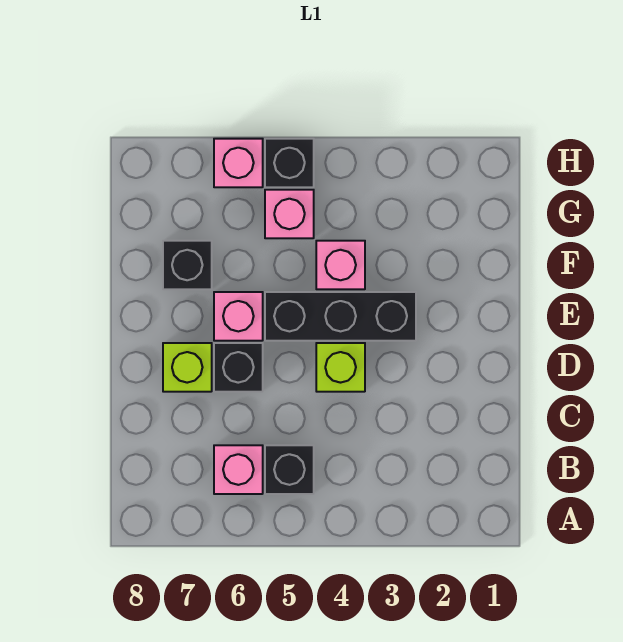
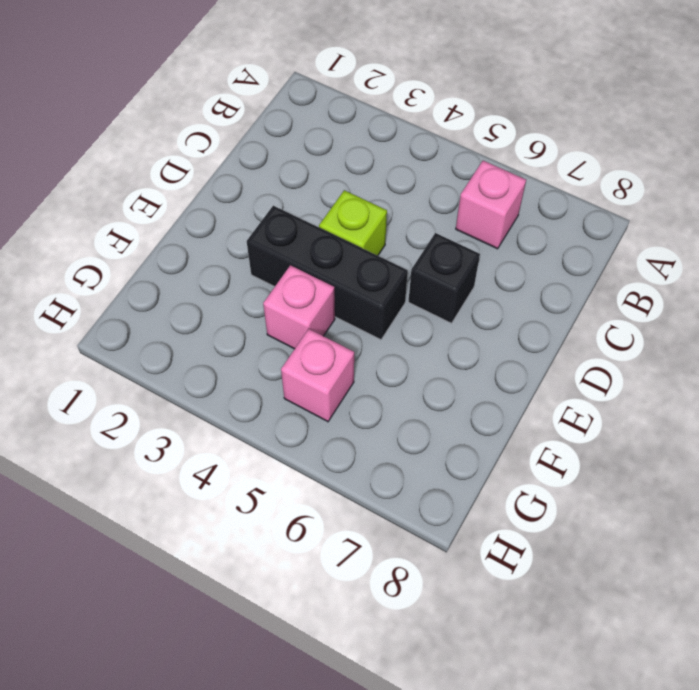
none -> black 1x1 brick [265,445,314,494]
none -> lime 1x1 brick [163,343,212,392]
none -> pink 1x1 brick [214,292,263,341]

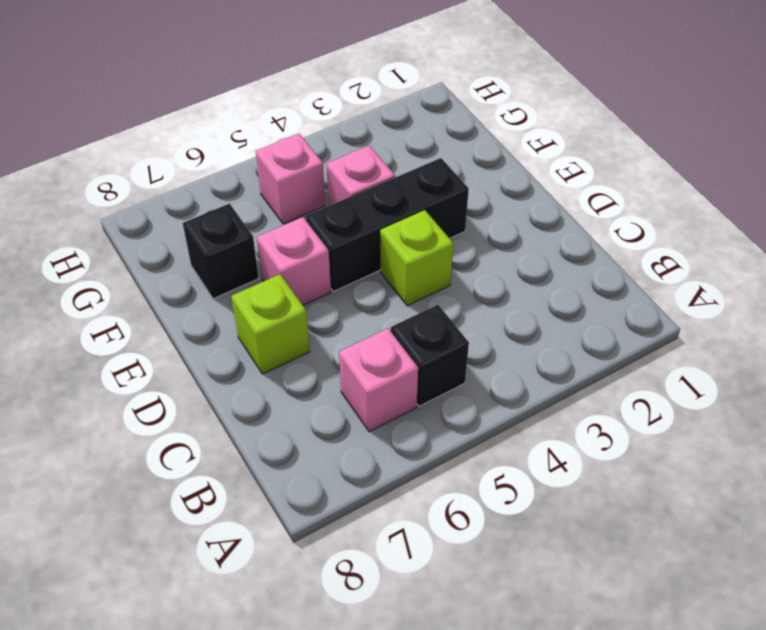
none -> black 1x1 brick [214,343,263,392]
none -> black 1x1 brick [265,139,314,187]
none -> pink 1x1 brick [214,139,263,187]

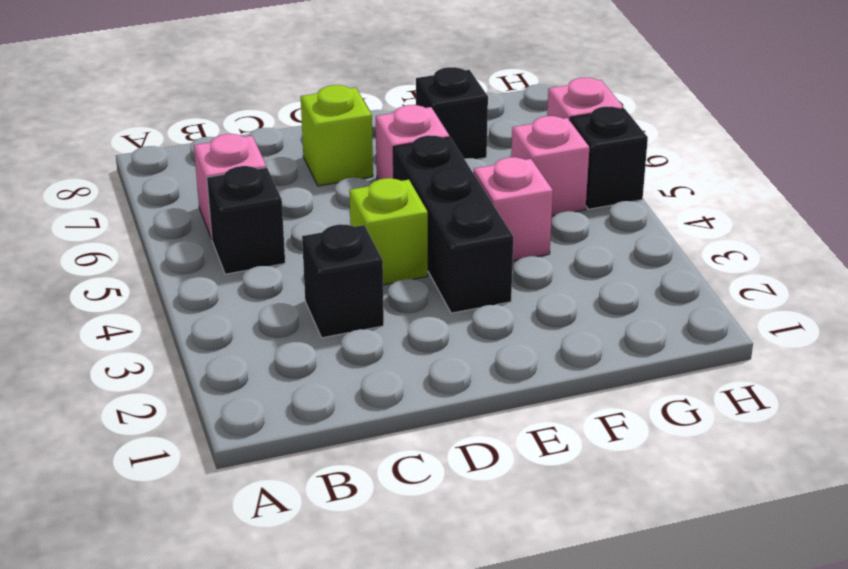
black 1x1 brick [302,224,384,338] -> black 1x1 brick moved to [214,343,263,392]

